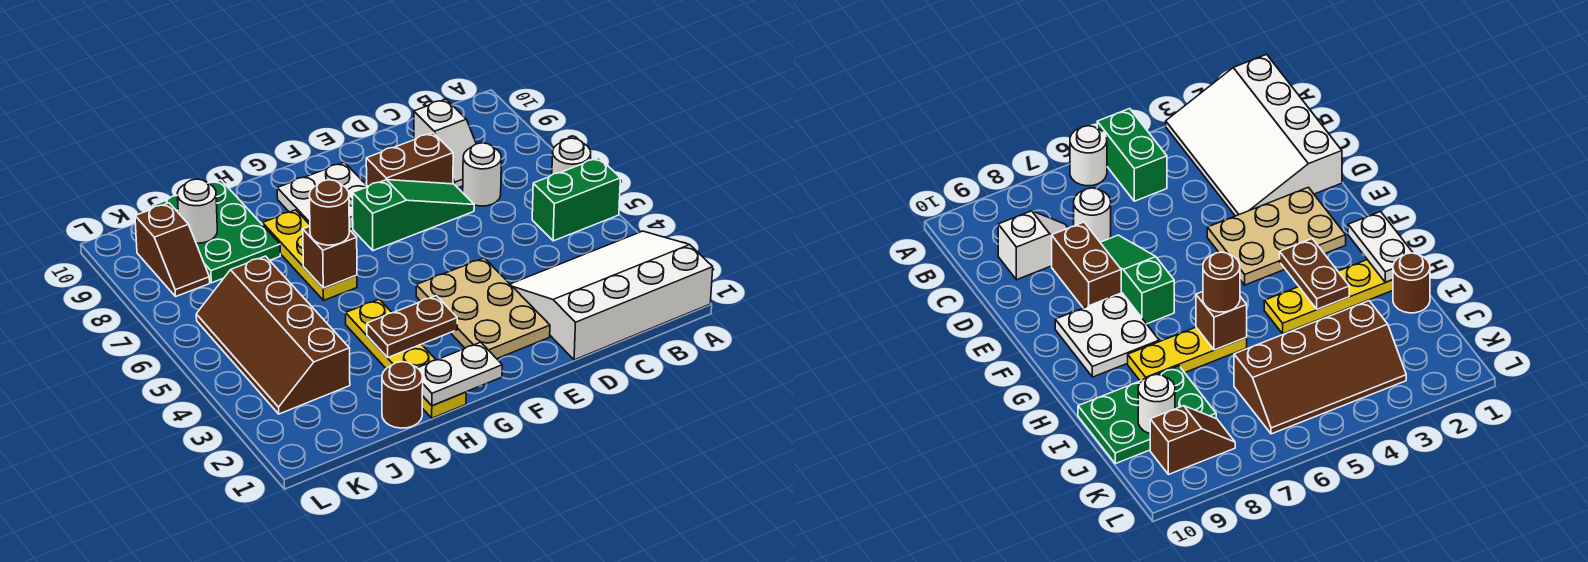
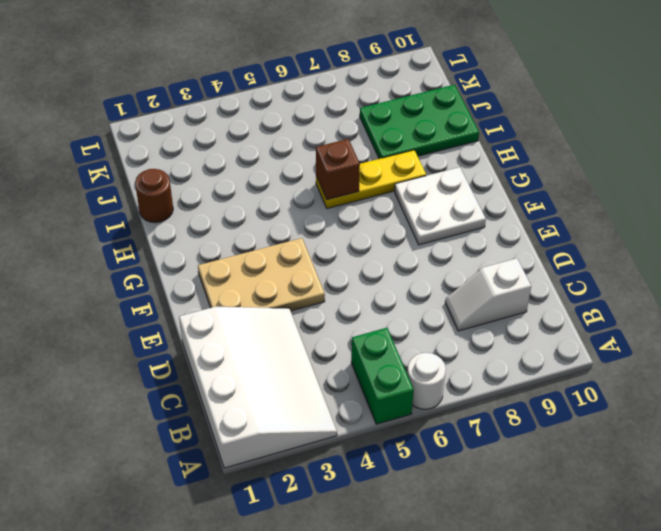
none -> white 1x1 round brick [463,143,501,206]
none -> green 1x3 slope [353,180,474,251]
none -> brown 1x2 brick [366,133,453,186]

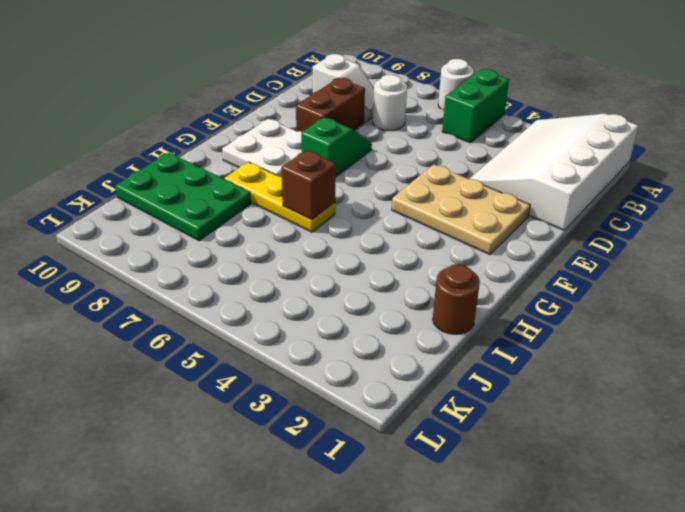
green 1x2 slope [301,117,372,177] -> green 1x3 slope [353,180,474,251]
none -> yellow 1x4 plate [346,299,466,418]
none -> brown 2x4 slope [196,256,350,414]
none -> brown 1x2 slope [135,203,210,296]

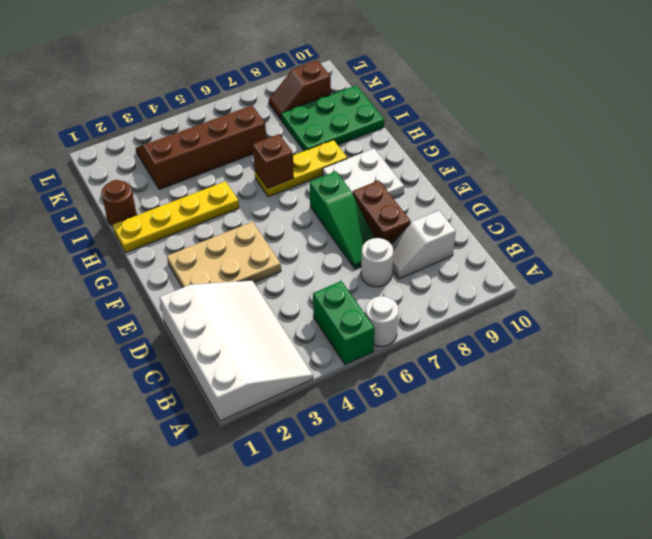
none -> white 1x2 plate [418,342,502,406]
none -> brown 1x2 plate [367,296,457,358]
none -> white 1x1 round brick [177,179,217,243]

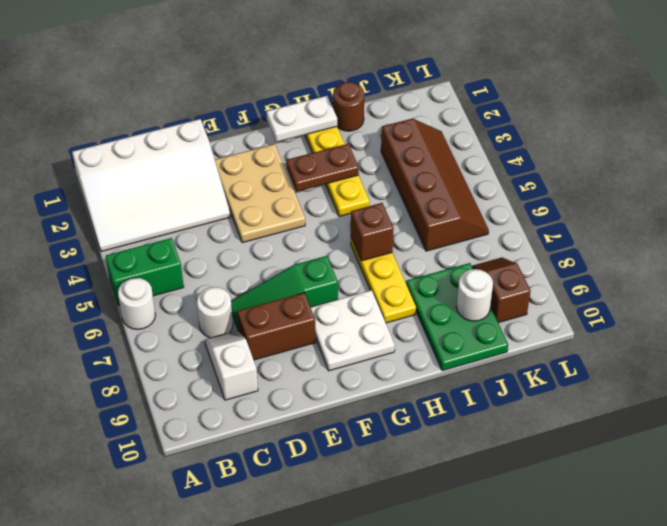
none -> brown 1x1 round brick [309,180,349,245]

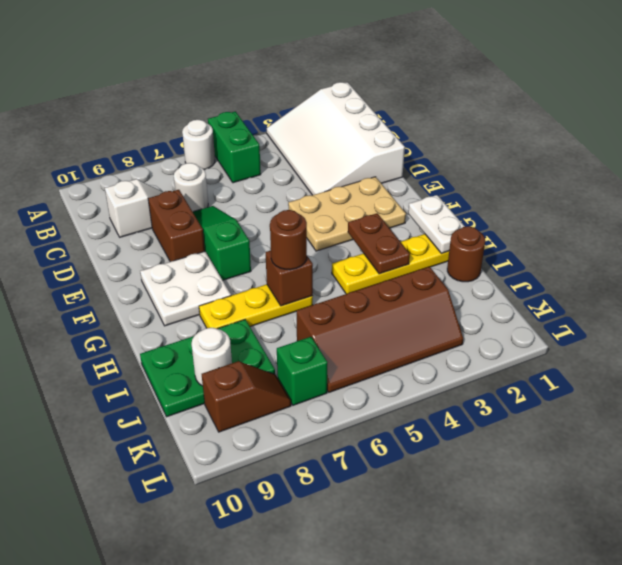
green 1x1 brick [277,337,327,405] -> none

